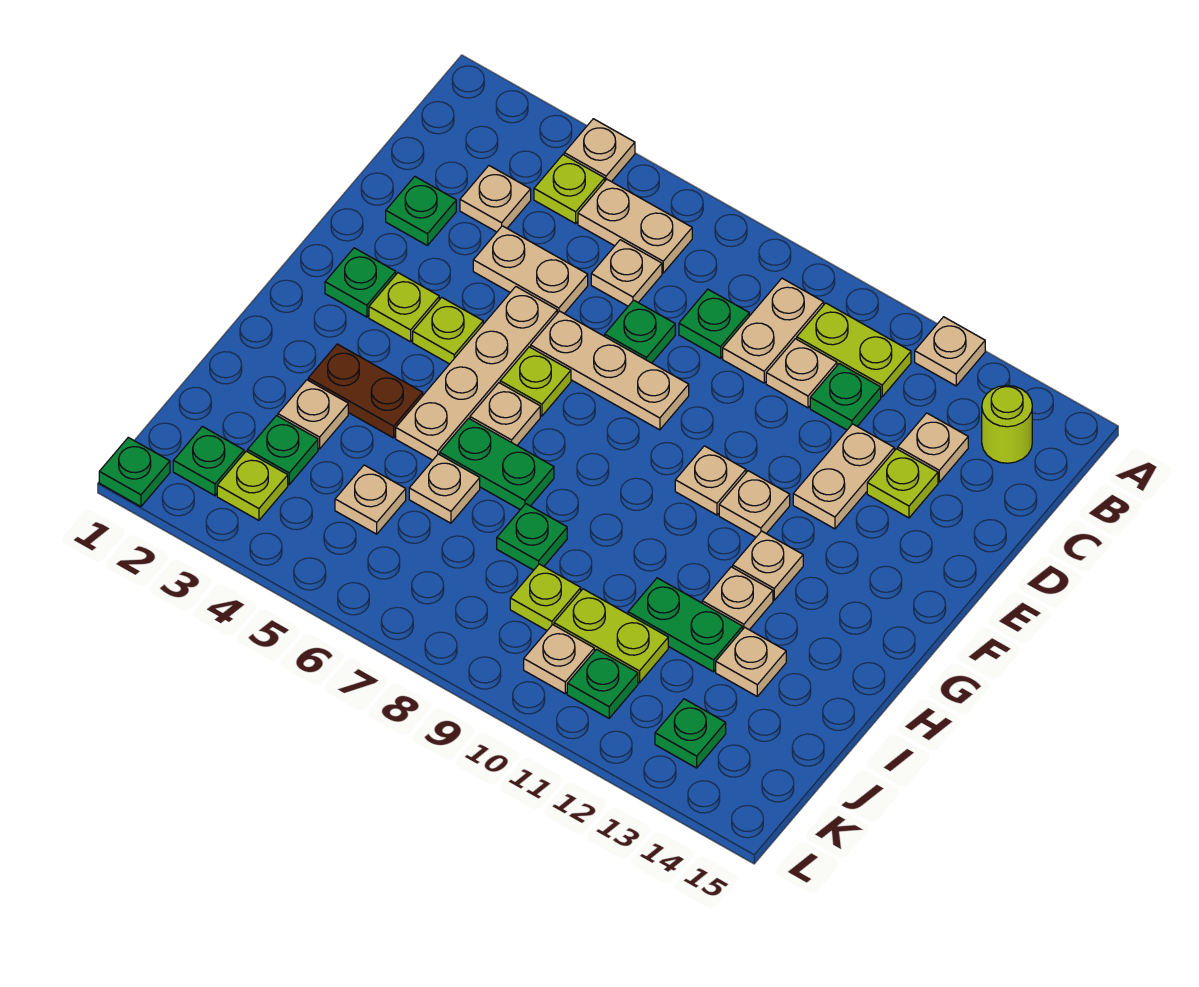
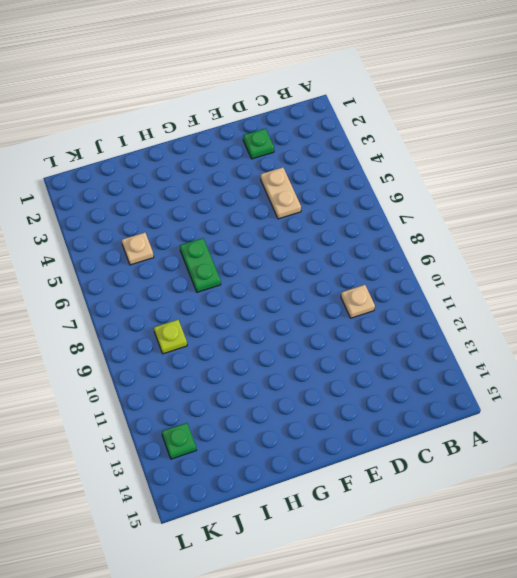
none -> tan 1x1 plate [564,119,635,182]
none -> tan 1x1 plate [915,317,985,386]
none -> lime 1x1 plate [534,155,605,224]
none -> tan 1x2 plate [578,179,692,273]

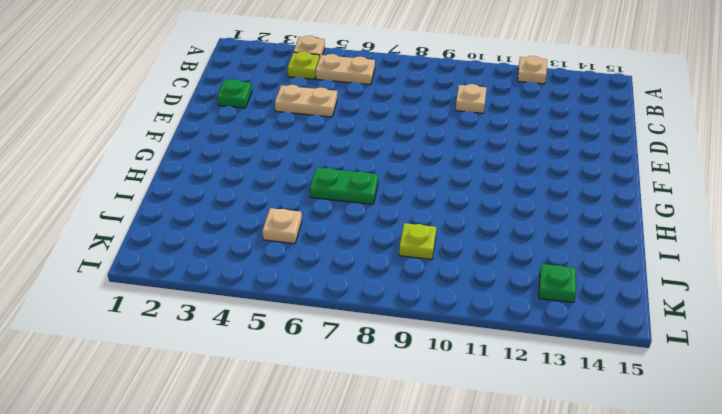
none -> tan 1x2 plate [723,278,824,383]
none -> lime 1x2 plate [797,303,911,397]
none -> lime 1x1 round brick [982,385,1032,463]
none -> tan 1x1 plate [460,166,531,232]

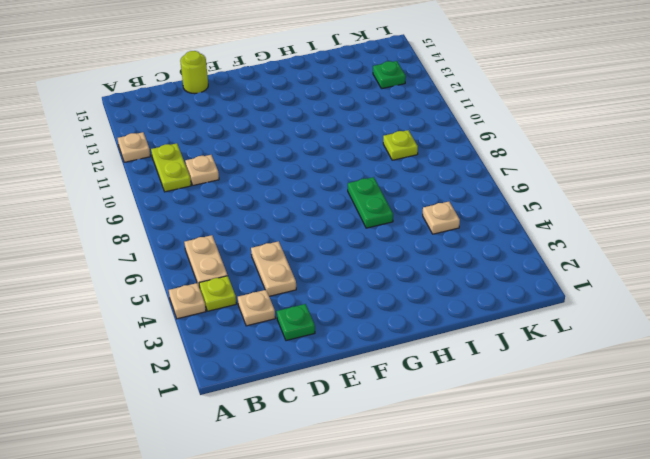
lime 1x1 round brick [180,51,208,94] -> lime 1x1 round brick moved to [982,385,1032,463]
none -> tan 1x2 plate [723,278,824,383]
none -> tan 1x1 plate [591,240,662,306]
none -> green 1x1 plate [679,289,749,358]
none -> green 1x1 plate [810,364,881,430]

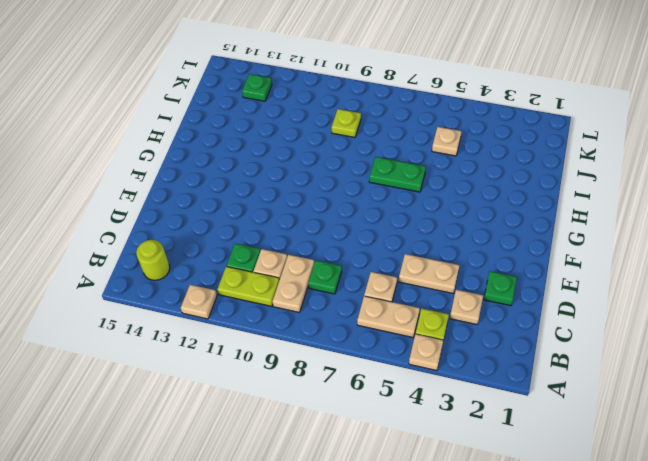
none -> tan 1x1 plate [898,413,968,482]
none -> green 1x1 plate [605,300,675,363]
none -> tan 1x2 plate [793,424,894,529]
none -> lime 1x1 plate [867,449,938,518]

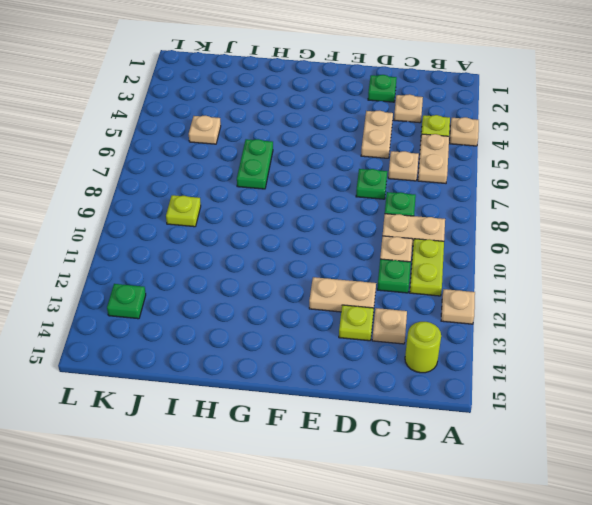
none -> tan 1x4 plate [396,287,557,460]
none -> tan 1x3 plate [531,311,689,430]
none -> green 1x1 plate [325,248,396,317]
none -> lime 1x1 plate [369,273,439,342]

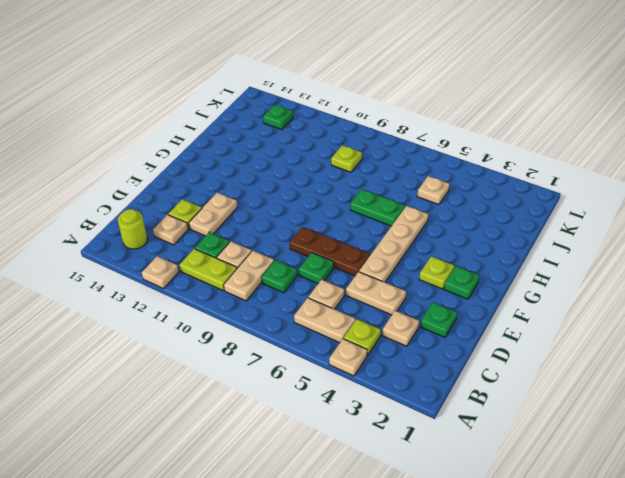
brown 1x3 plate [290,227,370,276] -> tan 1x3 plate [531,311,689,430]
none -> lime 1x1 plate [413,297,483,364]
none -> lime 1x1 plate [500,347,571,416]
none -> tan 1x1 plate [675,446,746,515]
none -> tan 1x1 plate [719,471,790,537]

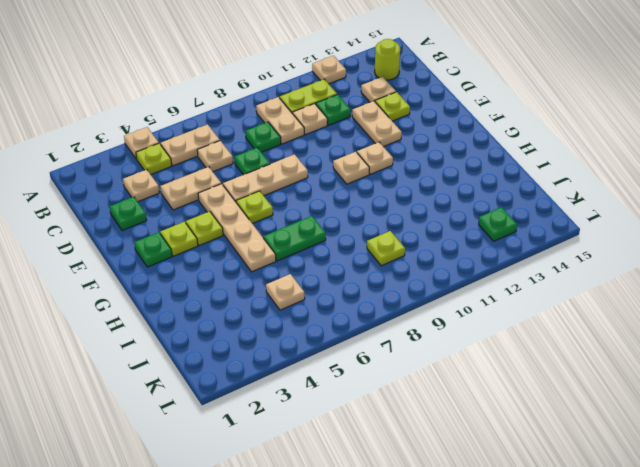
none -> tan 1x1 plate [470,383,540,445]
none -> tan 1x1 plate [733,531,803,600]
none -> brown 1x2 plate [308,344,423,438]
none -> tan 1x1 plate [702,567,773,630]

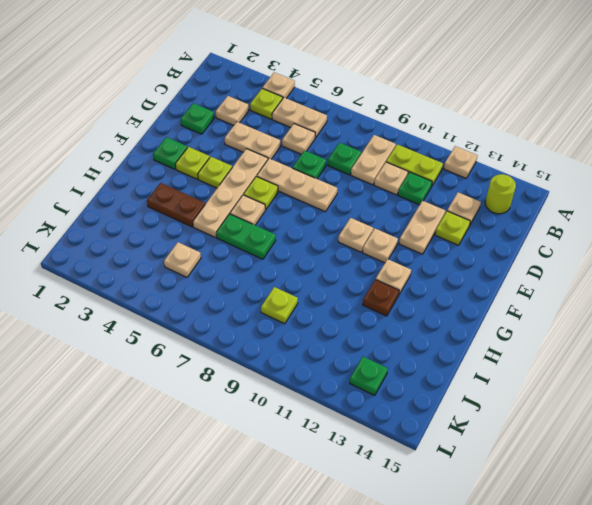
brown 1x1 plate [363,279,399,316] -> tan 1x1 plate [702,567,773,630]
none -> tan 1x1 plate [278,380,348,449]
none -> tan 1x1 plate [409,454,480,523]
none -> green 1x1 plate [497,504,567,570]
none -> green 1x2 plate [628,578,743,672]

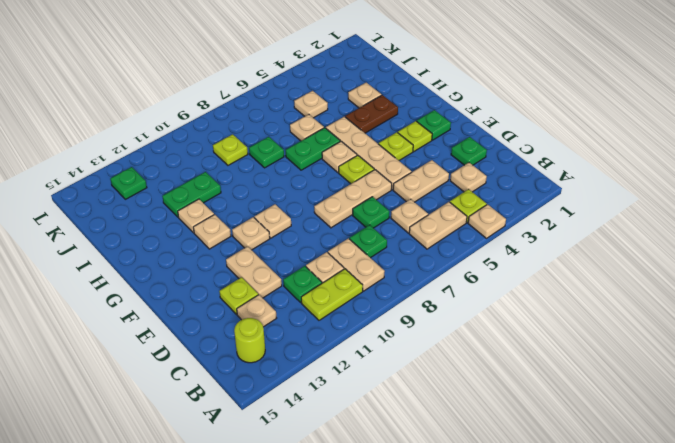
none -> tan 1x1 plate [915,317,985,386]
none -> tan 1x1 plate [716,627,786,696]
none -> green 1x1 plate [248,416,318,485]
none -> lime 1x2 plate [554,589,668,683]

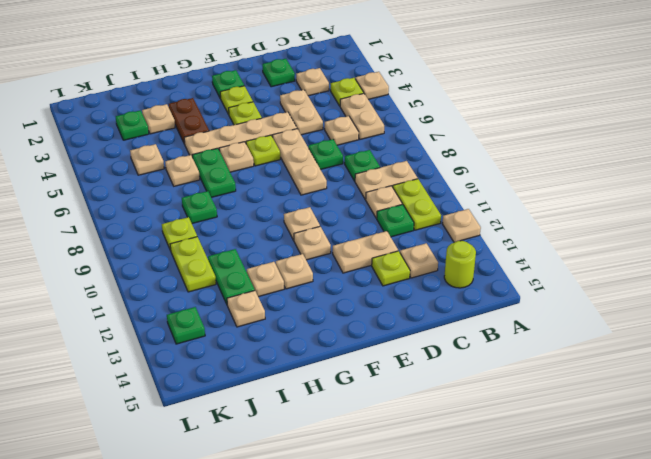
none -> green 1x1 plate [173,427,244,496]
none -> lime 1x1 plate [217,451,288,520]
none -> tan 1x1 plate [524,625,594,694]
none -> green 1x1 plate [567,649,638,718]

